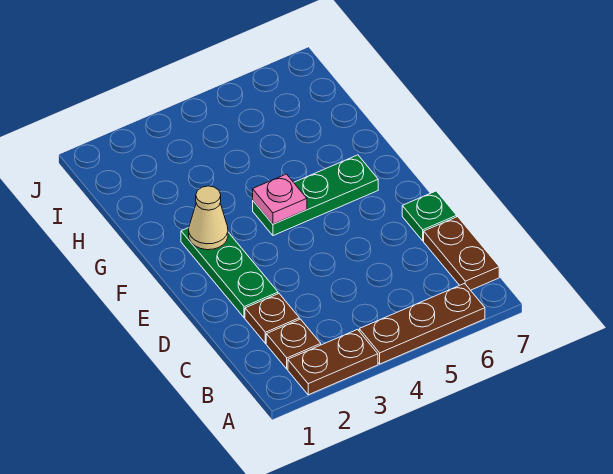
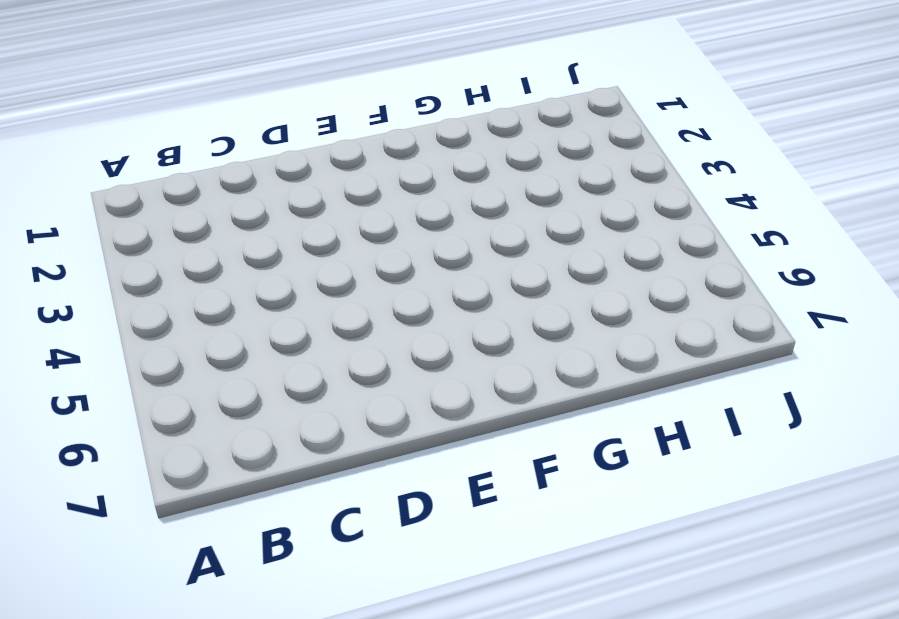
none -> brown 1x2 plate [288,330,378,395]
none -> brown 1x3 plate [359,283,485,364]

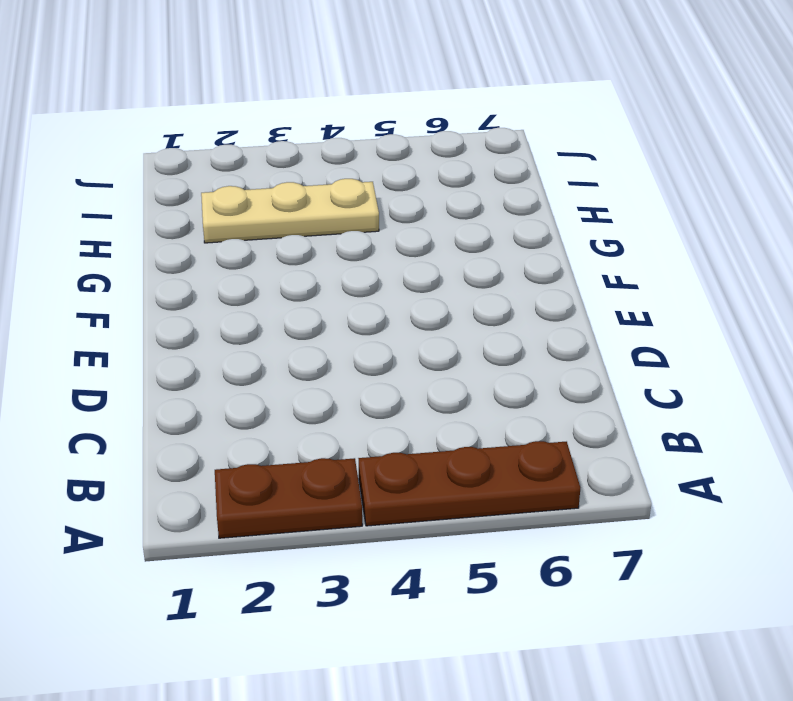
tan 1x3 plate [201,179,379,243] -> none
none -> brown 1x1 plate [266,319,321,369]
none -> brown 1x2 plate [424,217,499,290]

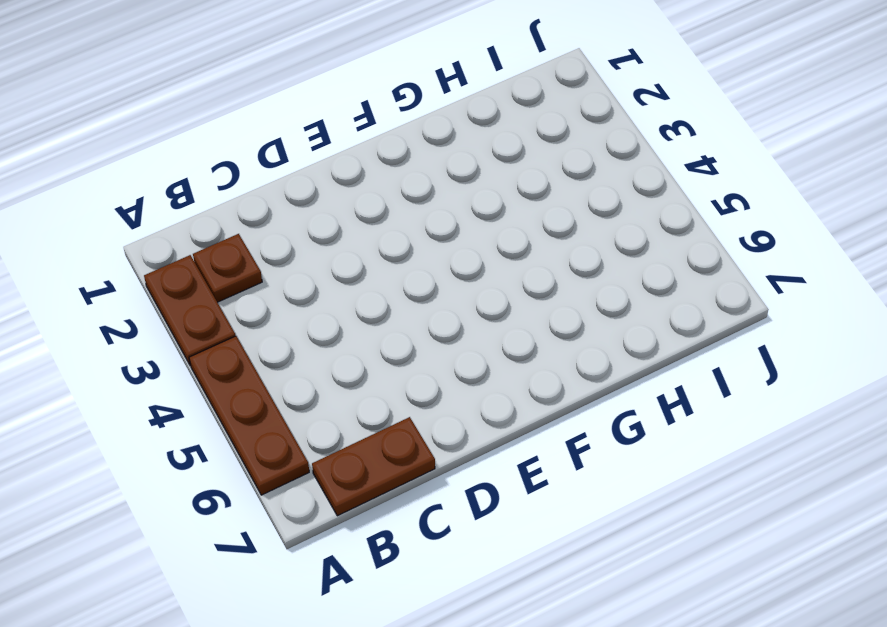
none -> brown 1x1 plate [245,294,299,343]
none -> green 1x3 plate [181,228,278,318]

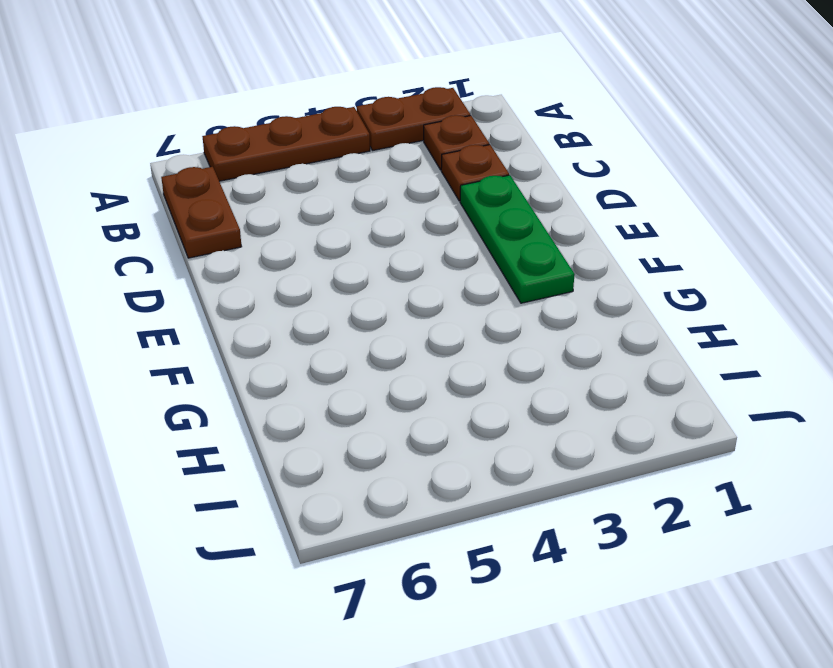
none -> green 1x1 plate [402,191,457,241]
none -> green 1x3 plate [253,155,378,236]

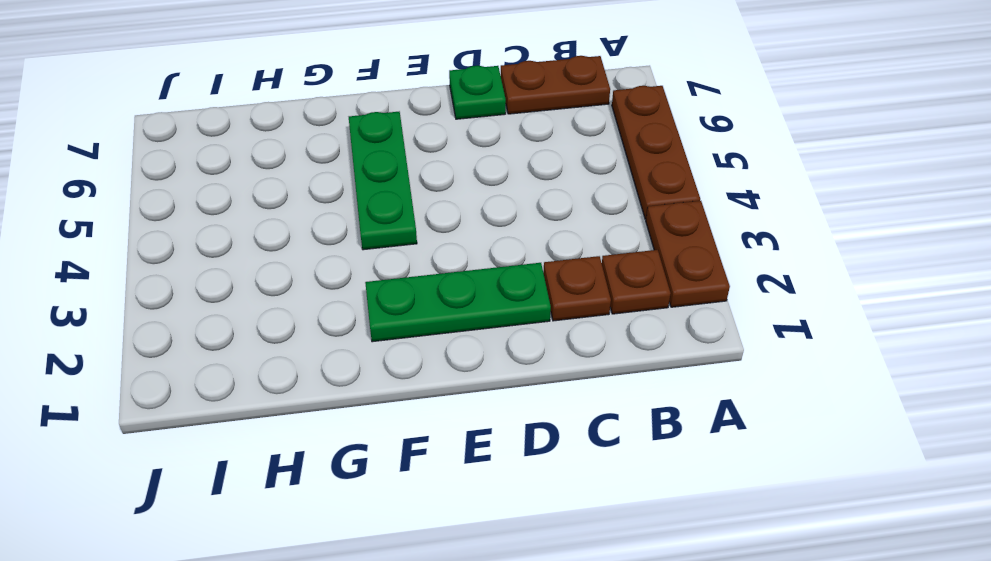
none -> tan 1x1 cone [189,186,228,250]
none -> pink 1x1 plate [253,174,307,224]

